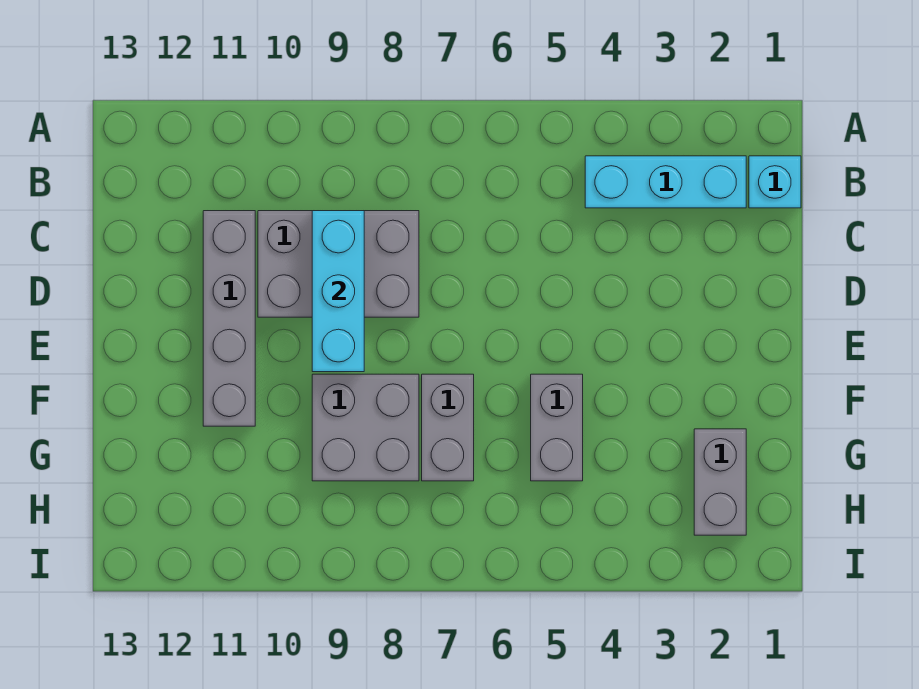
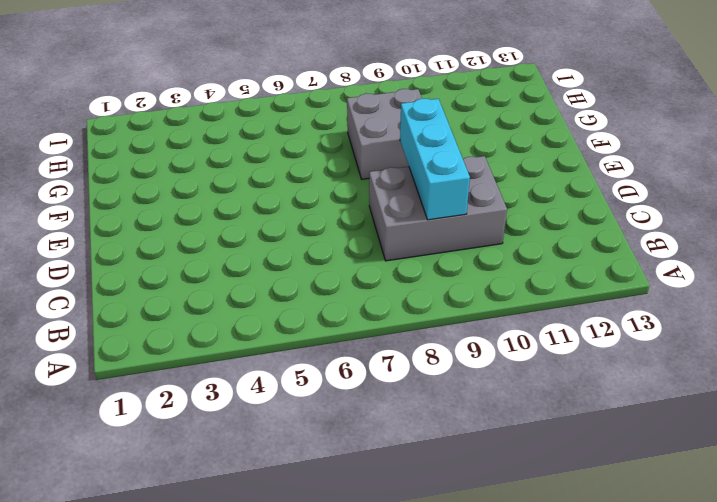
none -> cyan 1x1 brick [749,156,801,208]
none -> cyan 1x3 brick [585,156,746,208]

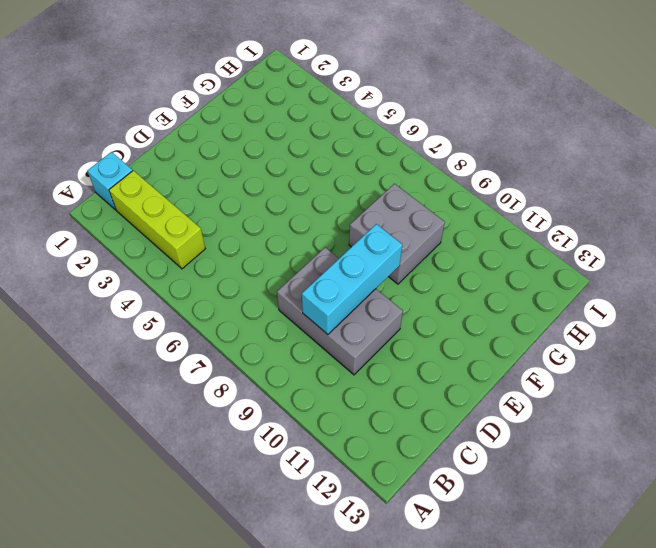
lime 1x3 brick [109,171,205,269] -> cyan 1x3 brick [585,156,746,208]
none -> grey 1x4 brick [203,211,255,426]
none -> grey 1x2 brick [531,374,583,481]

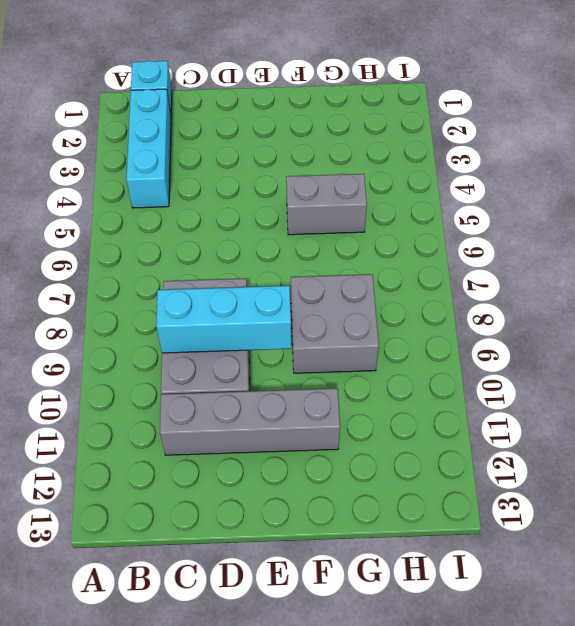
none -> grey 1x2 brick [422,374,474,481]
none -> grey 1x2 brick [694,429,746,535]

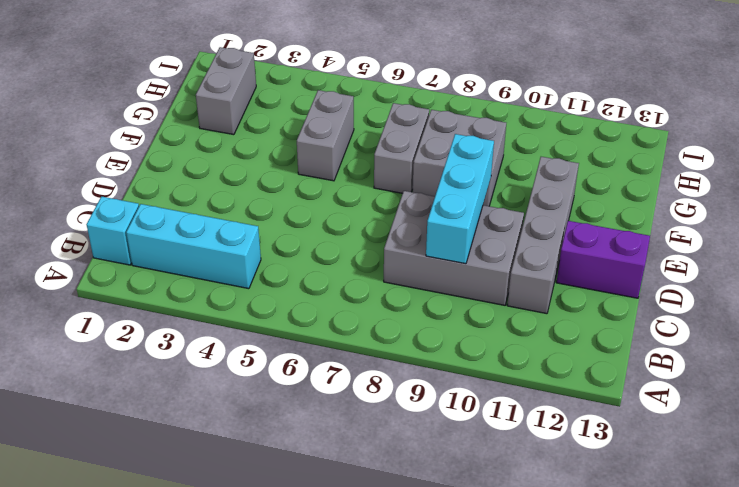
purple 1x2 brick [557,221,650,298] -> none

